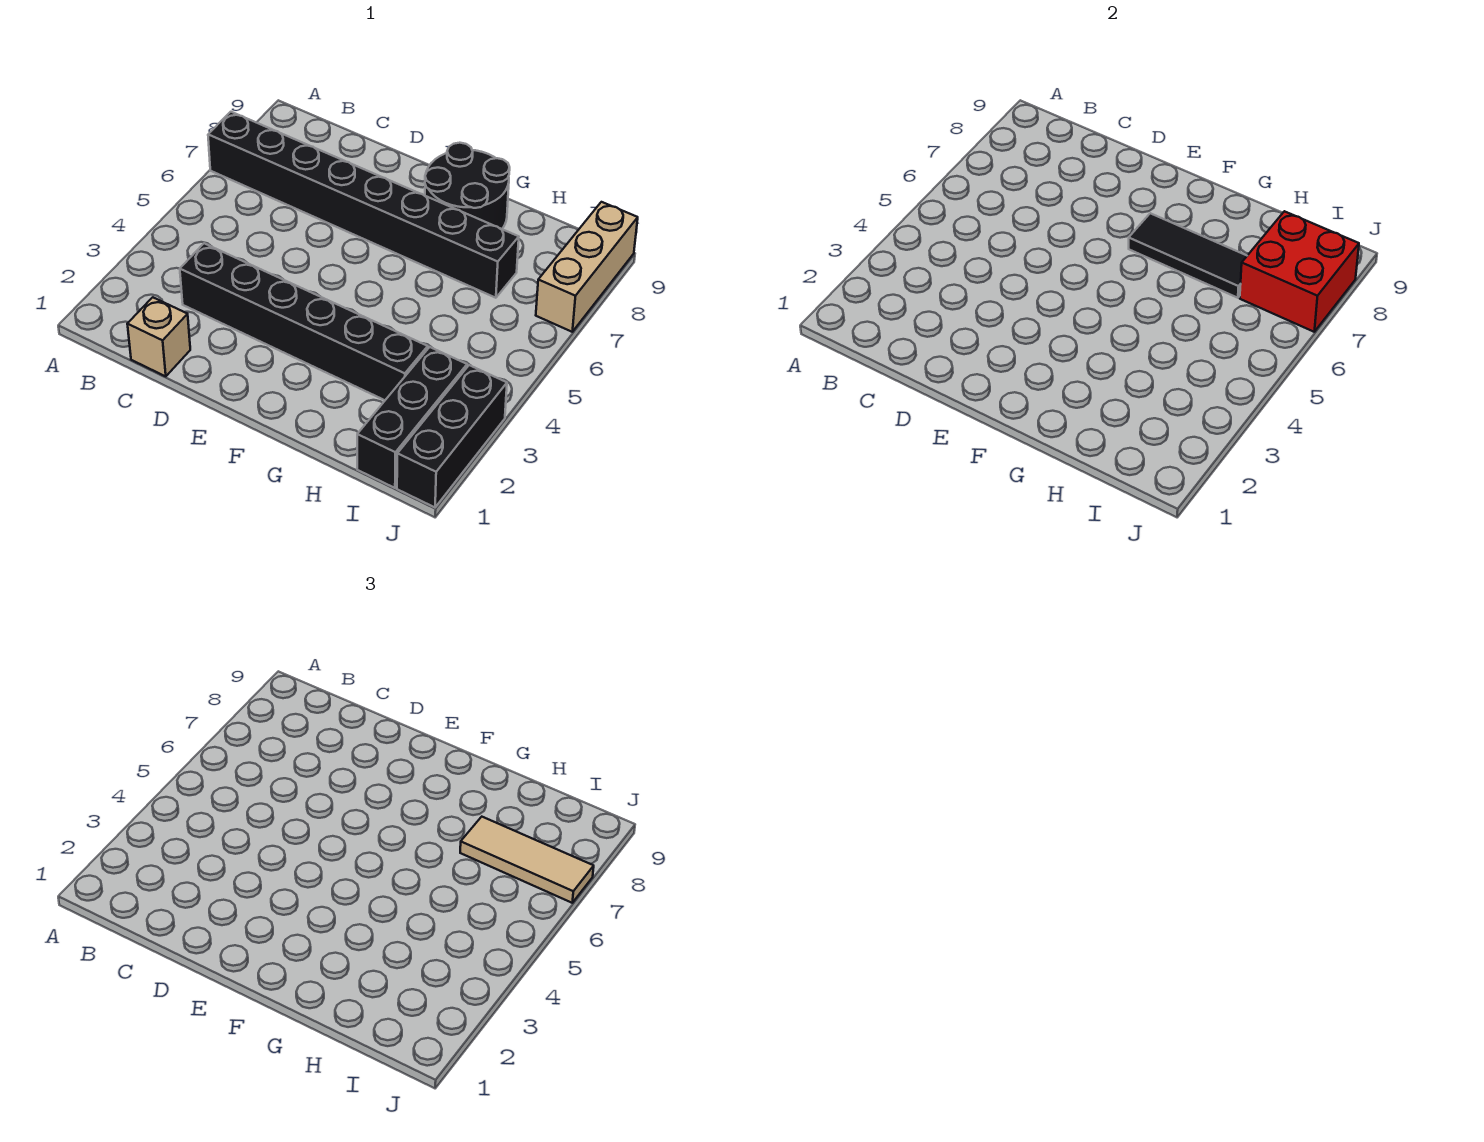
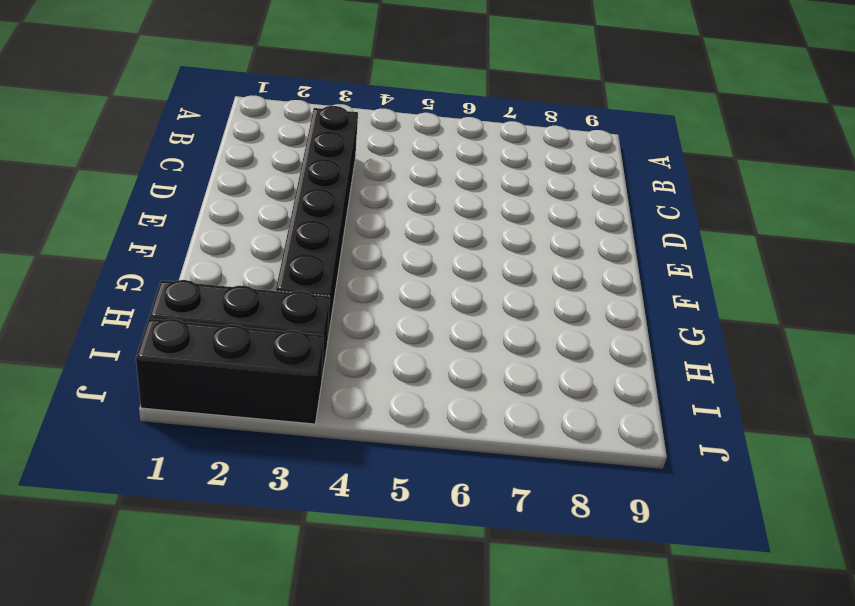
none -> black 1x8 brick [208,112,519,298]
none -> tan 1x1 brick [127,297,190,376]

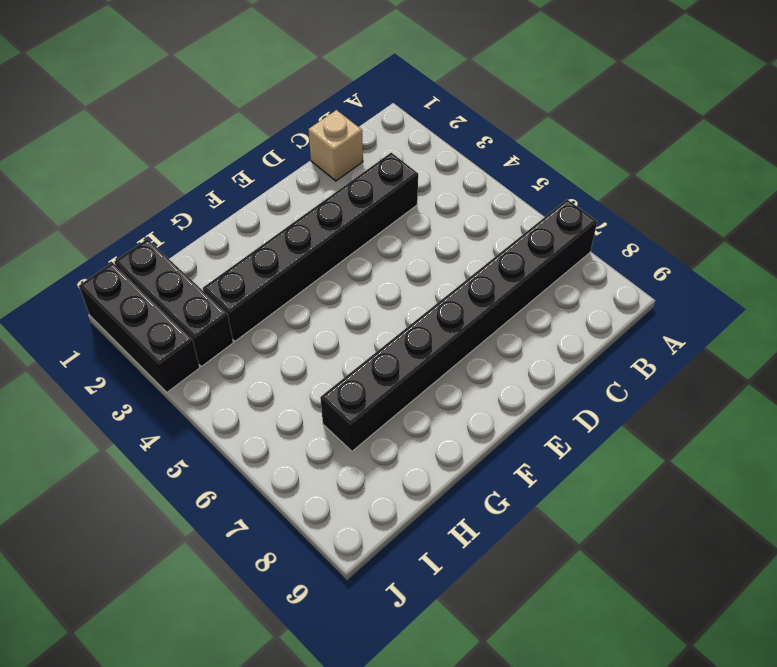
none -> black 2x2 round brick [425,143,510,229]
none -> tan 1x3 brick [536,202,638,332]

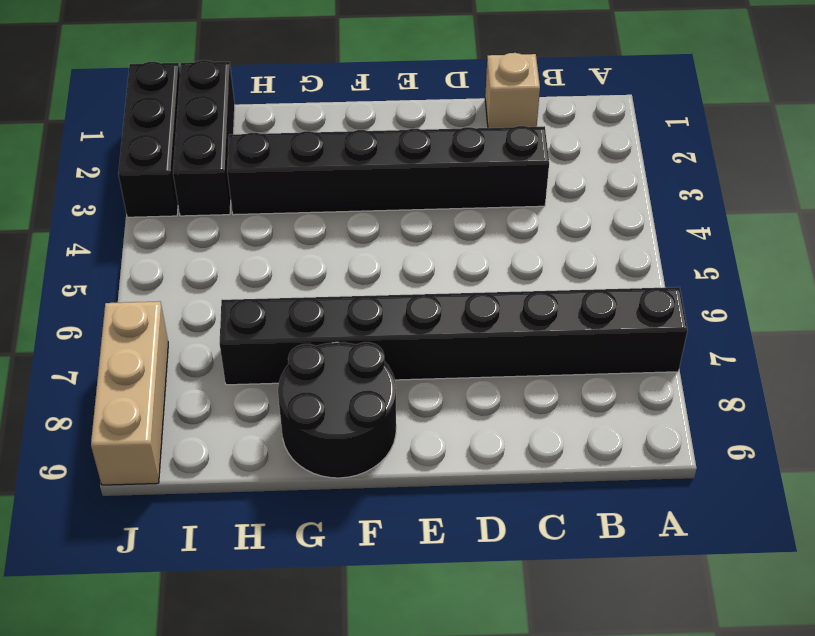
none -> black 1x3 tile [1129,213,1247,298]
none -> red 2x2 brick [1240,211,1359,332]

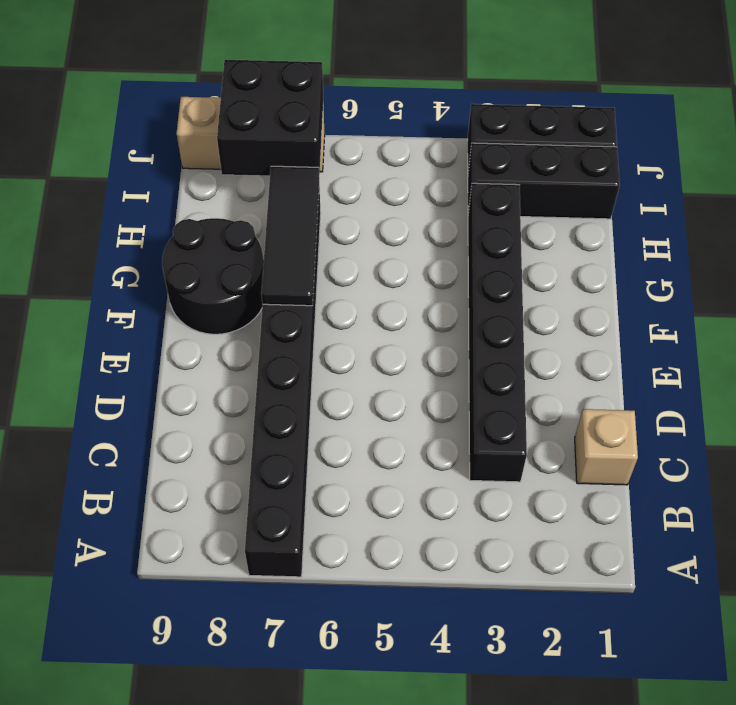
black 2x2 brick [217,60,323,176] -> red 2x2 brick [1240,211,1359,332]
none -> tan 1x3 tile [460,817,594,903]

